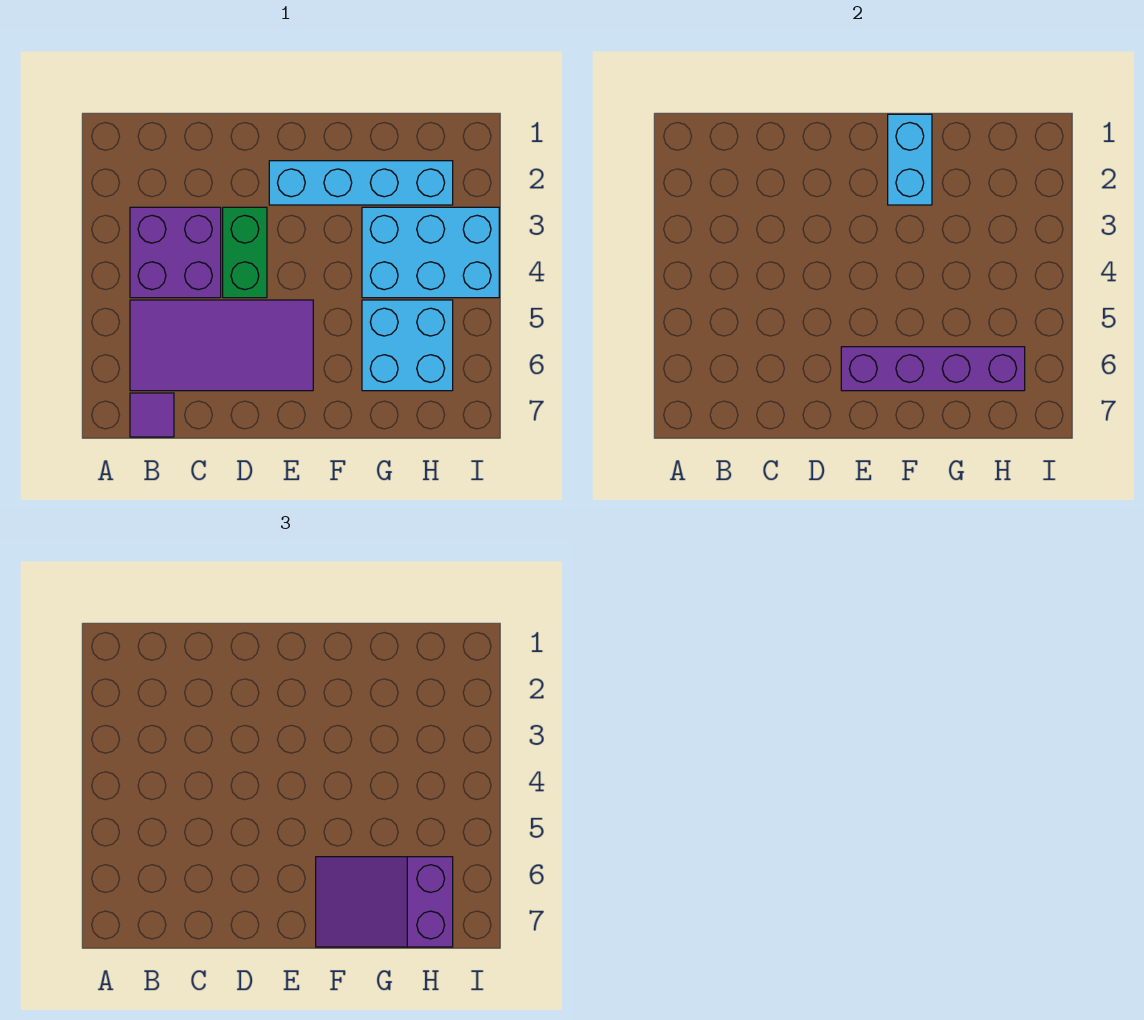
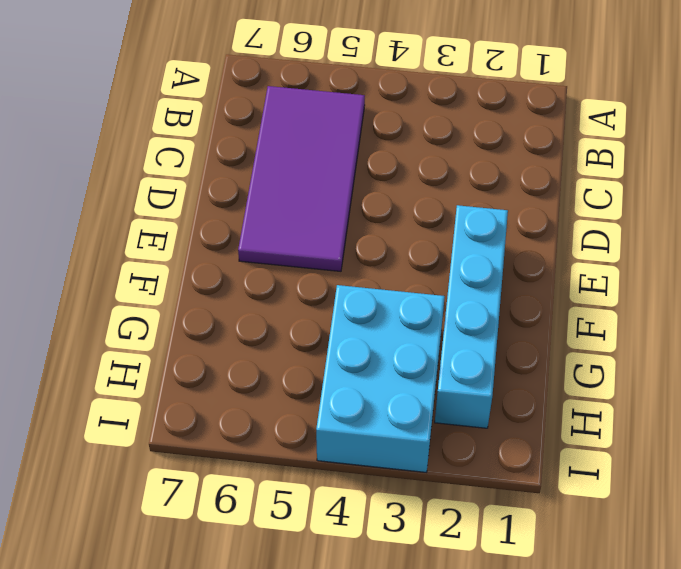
none -> purple 2x2 brick [130,207,221,298]
none -> purple 1x1 tile [130,393,174,437]

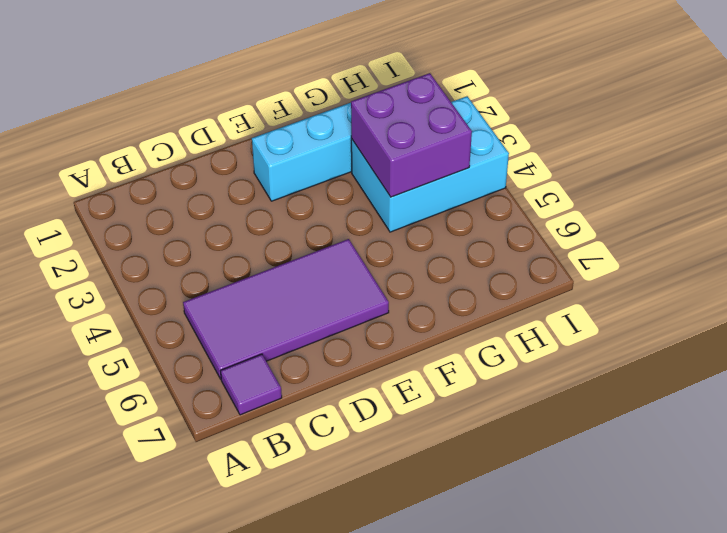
purple 2x2 brick [351,73,472,197] -> purple 2x2 brick moved to [130,207,221,298]
none -> green 1x2 brick [223,207,267,298]
none -> cyan 2x2 brick [362,300,453,391]

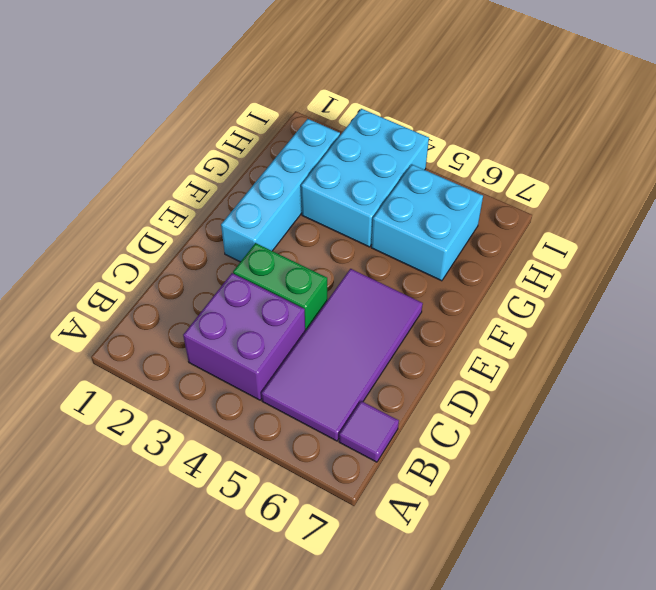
none -> purple 1x4 brick [841,347,1025,391]
none -> cyan 1x2 brick [888,114,932,205]

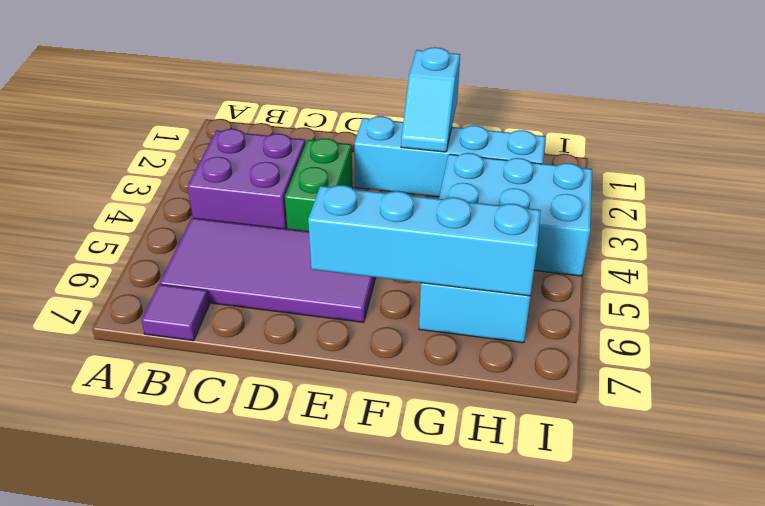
cyan 1x4 brick [308,185,541,296] -> purple 1x4 brick [841,347,1025,391]
cyan 1x2 slope [401,47,460,152] -> cyan 1x2 brick [888,114,932,205]
none -> purple 2x3 slope [316,857,453,947]

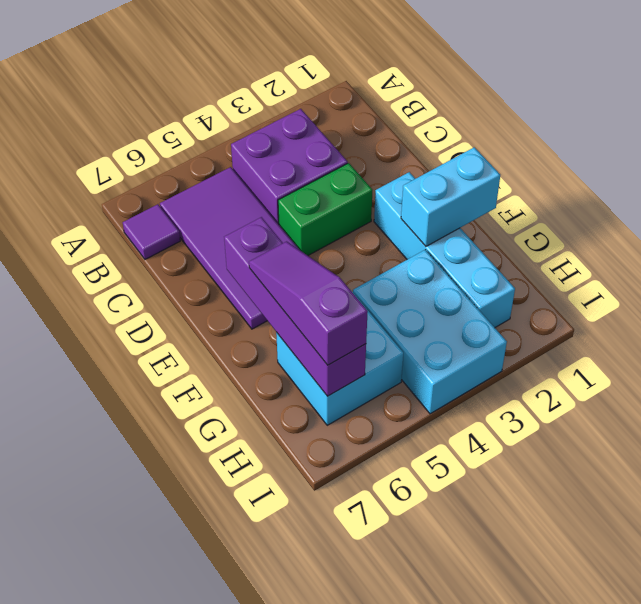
purple 1x3 slope [249,241,368,365] -> purple 2x3 slope [316,857,453,947]

